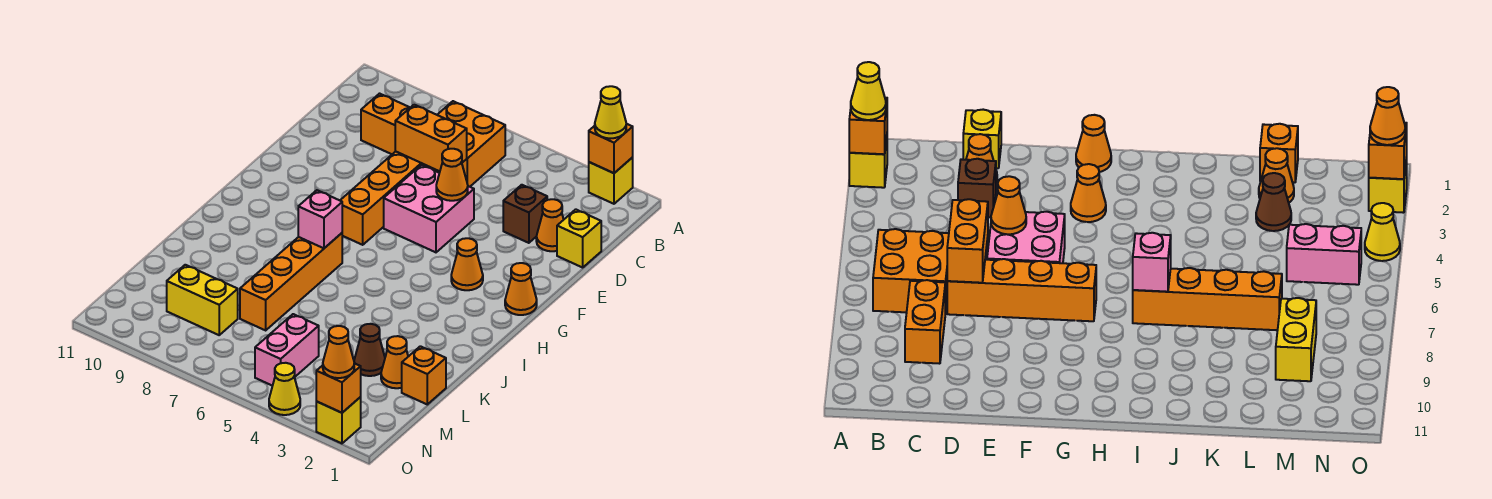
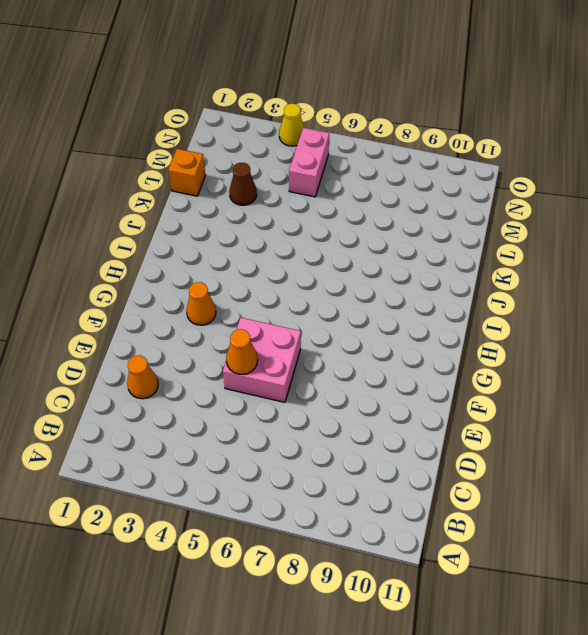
none -> yellow 1x1 brick [589,158,633,204]
none -> orange 2x2 brick [437,101,505,187]
none -> orange 1x2 brick [361,94,410,154]

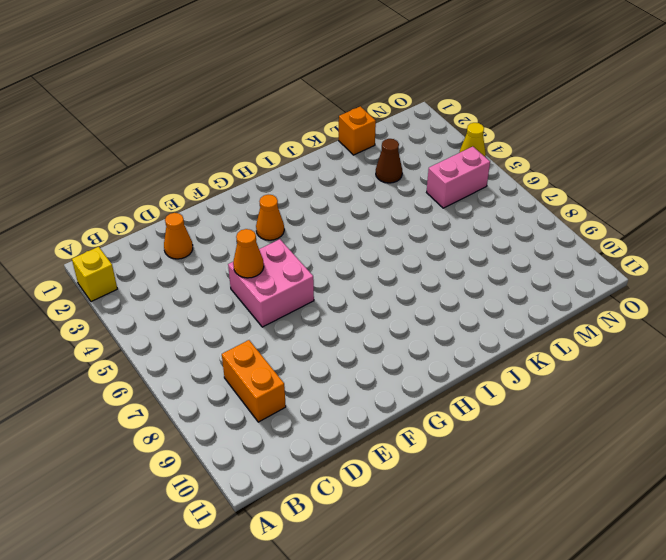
none -> orange 2x2 brick [437,101,505,187]
none -> yellow 1x1 brick [557,209,601,267]
none -> brown 1x1 brick [503,185,547,243]

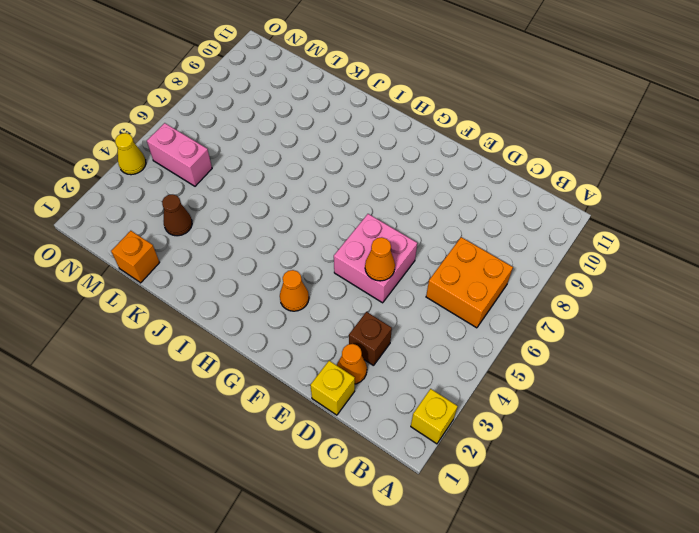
none -> orange 1x2 brick [361,94,410,154]
none -> orange 1x4 brick [340,151,440,245]
none -> orange 1x1 cone [505,263,537,315]

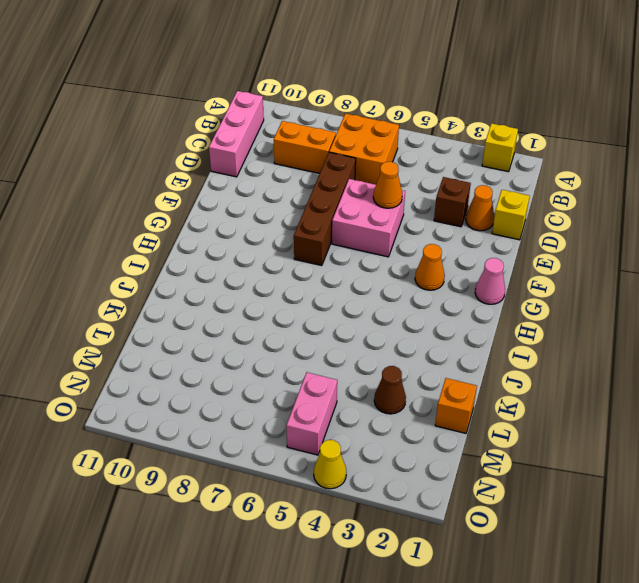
pink 1x3 brick [209,91,264,177] -> none
brown 1x4 brick [294,152,356,266] -> orange 1x4 brick [340,151,440,245]
pink 1x1 cone [475,258,505,304] -> orange 1x1 cone [505,263,537,315]
none -> orange 1x4 brick [240,233,342,330]
none -> orange 1x1 cone [381,336,408,388]
none -> yellow 1x2 brick [167,265,238,335]

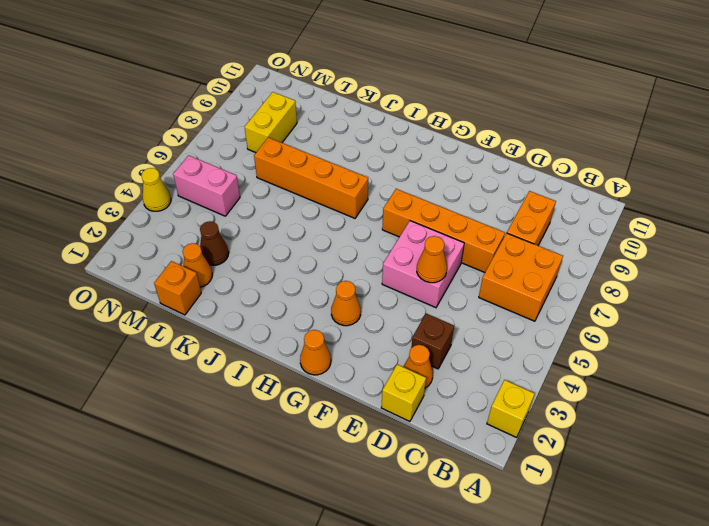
none -> yellow 1x1 brick [316,397,361,443]
none -> orange 1x1 brick [589,124,633,173]
none -> orange 1x2 brick [395,105,467,171]

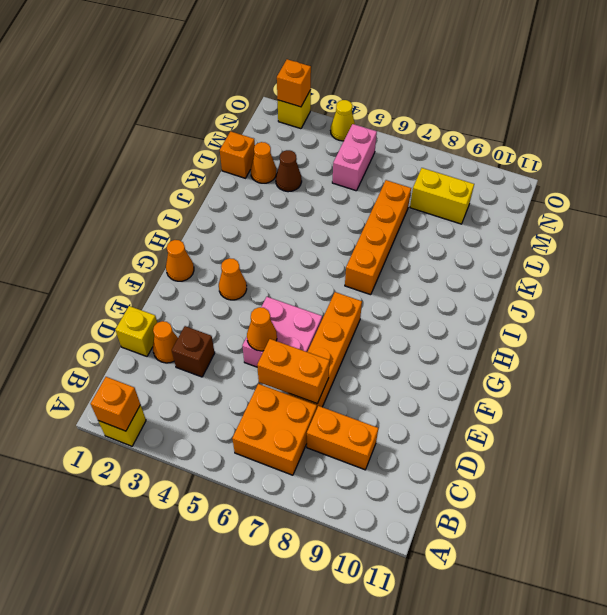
none -> pink 1x1 brick [298,190,342,248]
none -> yellow 1x1 cone [595,86,626,139]
none -> orange 1x1 cone [323,326,354,378]

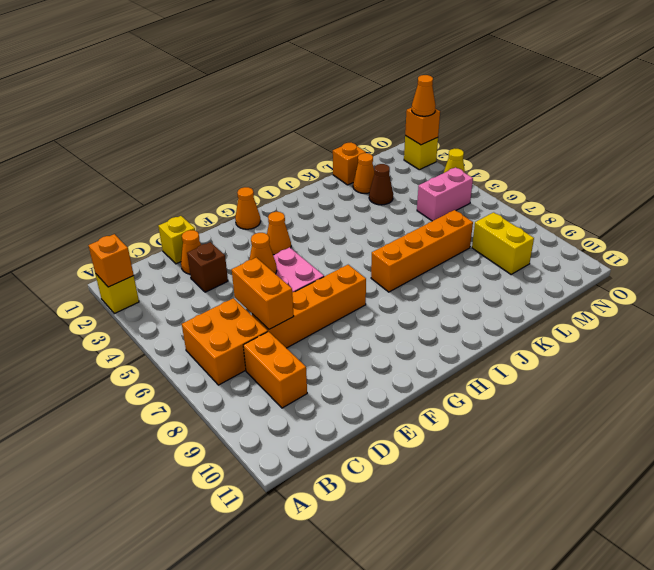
none -> pink 1x1 brick [298,190,342,248]
none -> yellow 1x1 cone [595,86,626,139]

